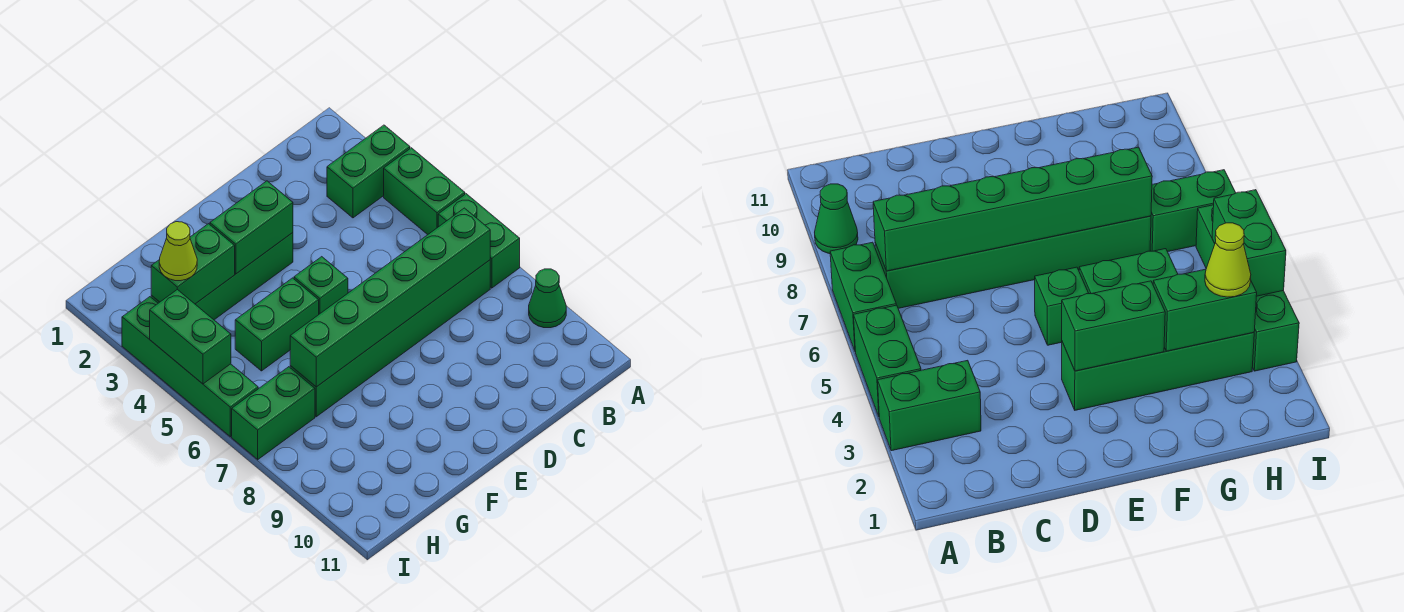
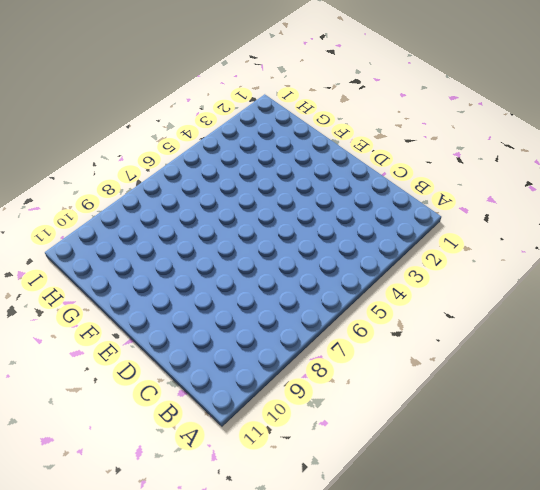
none -> green 1x2 brick [327,125,410,218]
none -> green 1x2 brick [384,148,465,235]
none -> green 1x2 brick [438,194,520,288]

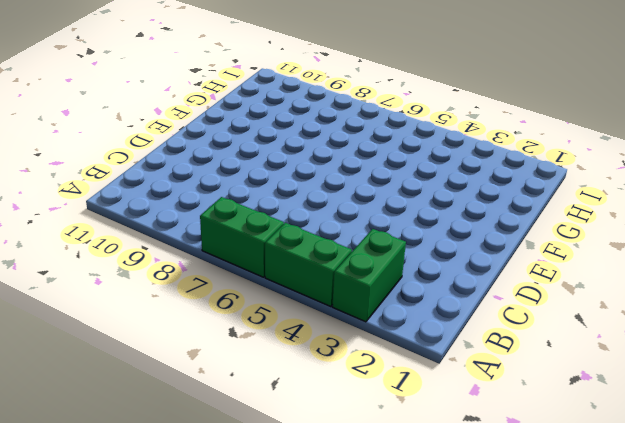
none -> green 1x1 cone [529,269,566,328]
none -> green 1x6 brick [290,260,490,417]
none -> green 1x4 brick [151,233,293,320]

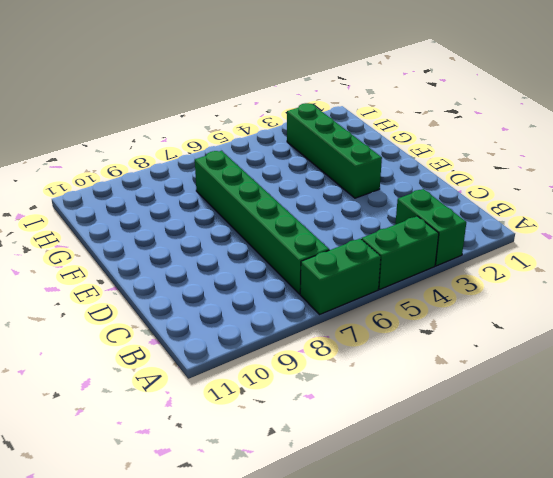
none -> green 1x1 cone [529,269,566,328]
none -> green 1x1 brick [294,257,348,314]
none -> green 1x2 brick [235,278,319,371]

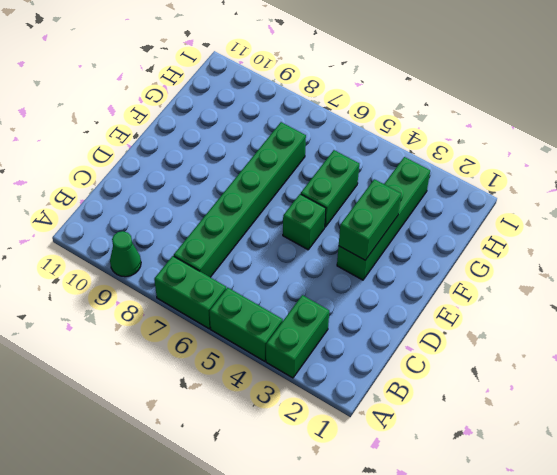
none -> green 1x2 brick [232,367,315,460]
none -> green 1x4 brick [122,297,258,437]
none -> green 1x6 brick [290,208,490,387]

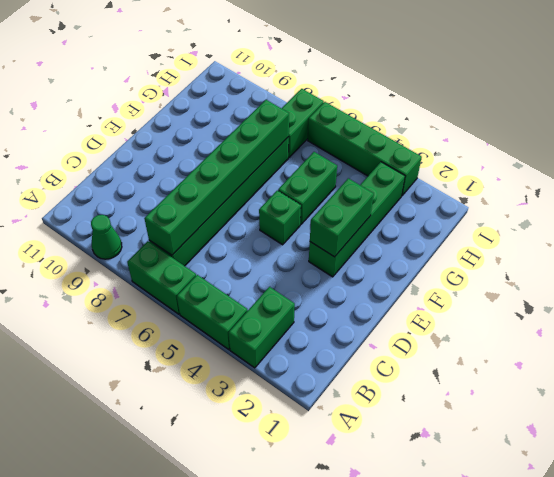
none -> green 1x2 brick [151,224,235,304]
none -> green 1x2 brick [150,289,231,384]
none -> lime 1x1 cone [159,222,197,281]

